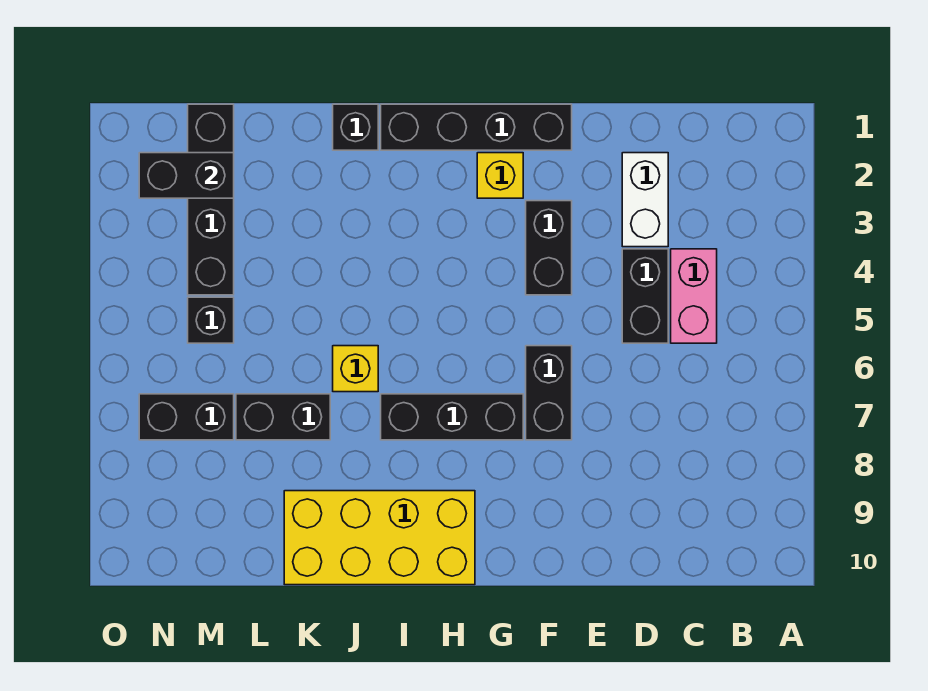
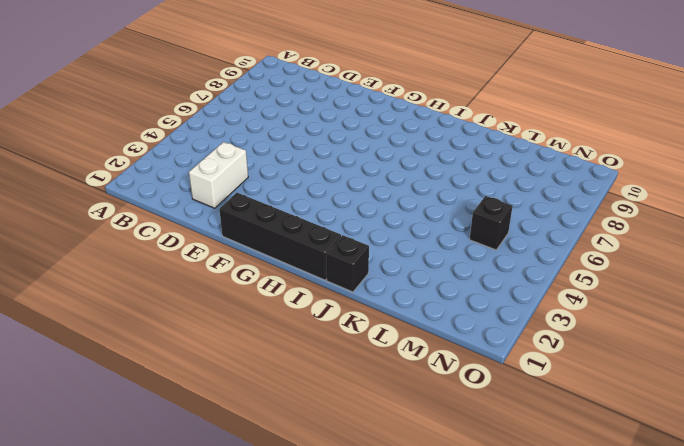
none -> pink 1x2 brick [671,249,717,343]
none -> black 1x2 brick [622,249,668,343]
none -> black 1x2 brick [526,201,572,295]

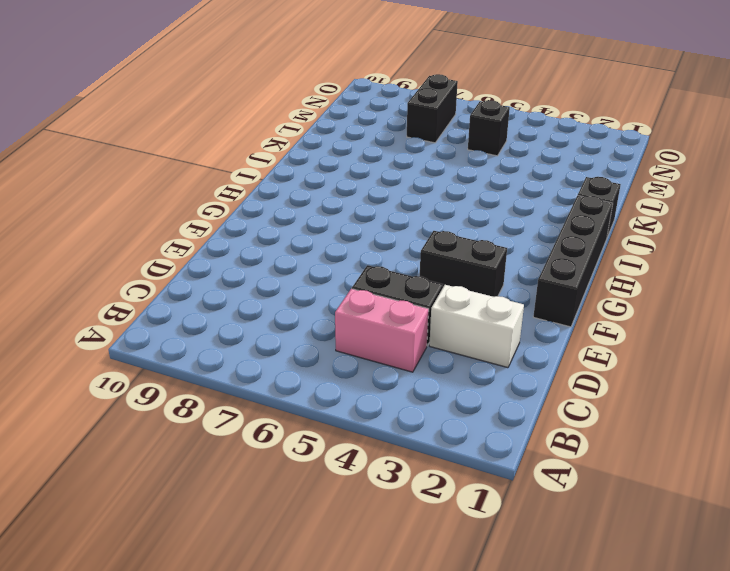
none -> black 1x2 brick [526,346,572,440]
none -> yellow 1x1 brick [477,153,523,198]
none -> black 1x3 brick [381,394,523,440]

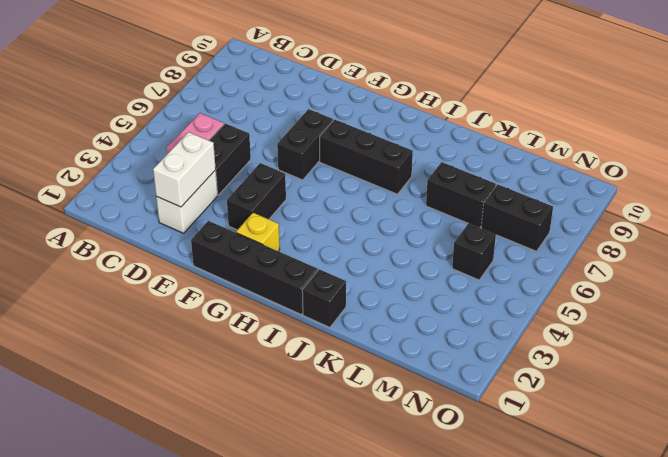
white 1x2 brick [153,132,216,207] -> none
none -> yellow 2x4 brick [284,491,475,585]
none -> yellow 1x1 brick [333,346,378,392]
none -> black 1x4 brick [188,104,234,295]

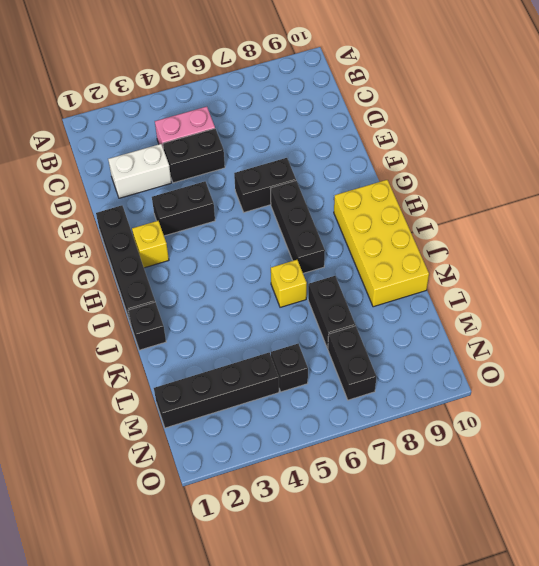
none -> black 1x2 brick [139,153,234,198]

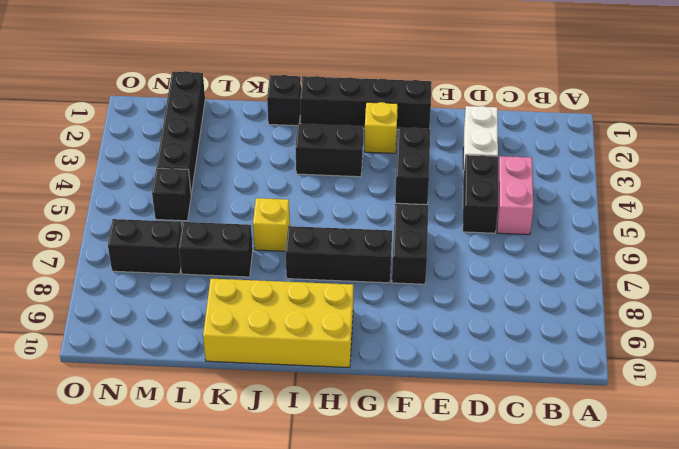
black 1x2 brick [296,124,363,177] -> black 1x2 brick moved to [139,153,234,198]

